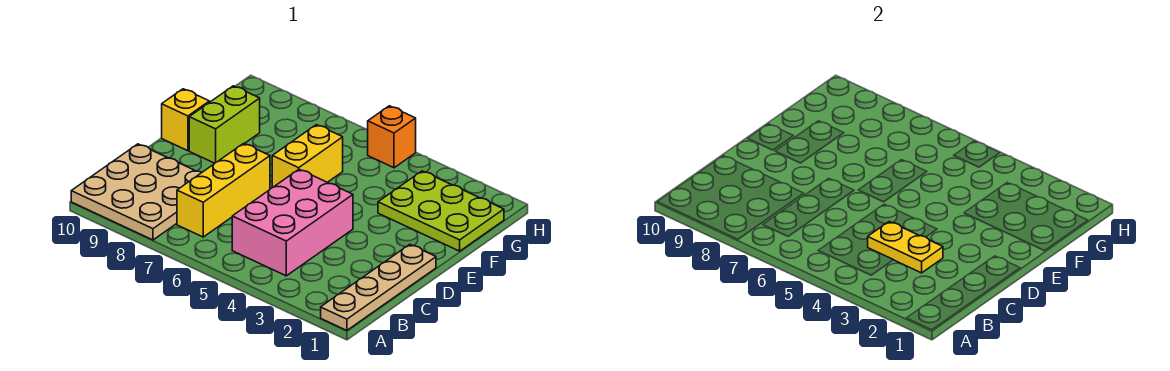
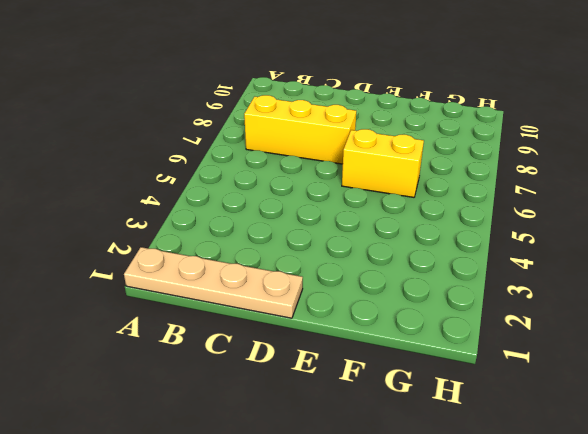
none -> tan 3x3 plate [71,144,202,240]
none -> pink 2x3 brick [232,169,353,276]

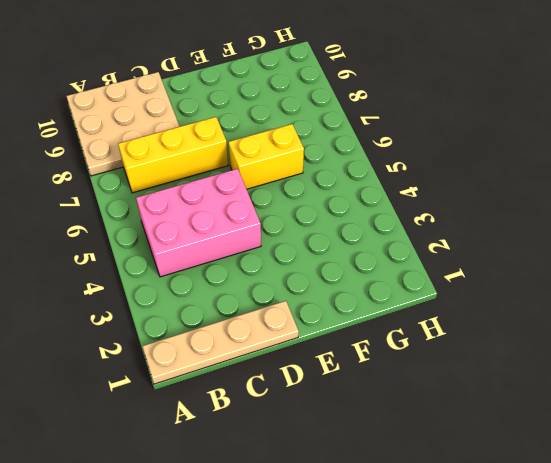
none -> lime 1x2 brick [189,86,260,163]
none -> yellow 1x1 brick [162,89,209,151]

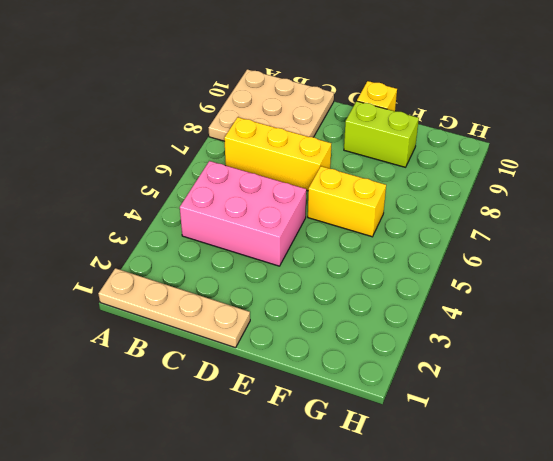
none -> lime 2x3 plate [378,171,504,251]
none -> orange 1x1 brick [368,106,416,168]

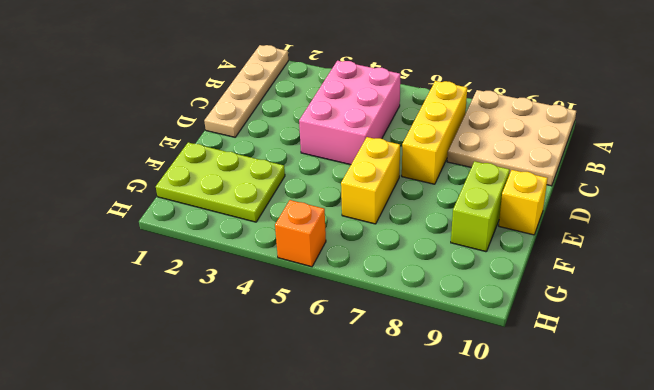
none -> yellow 1x2 plate [868,222,943,273]

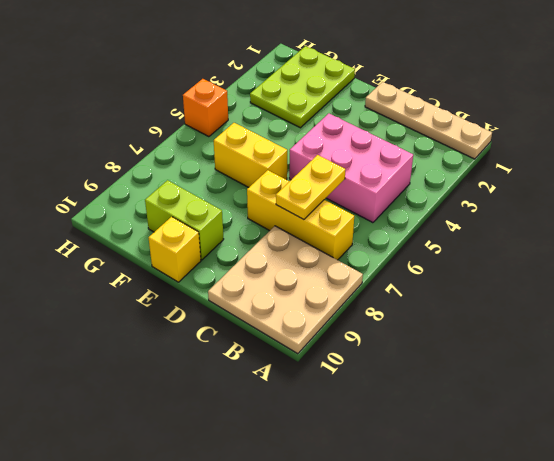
yellow 1x2 plate [276,155,346,220] -> yellow 1x2 plate moved to [868,222,943,273]

